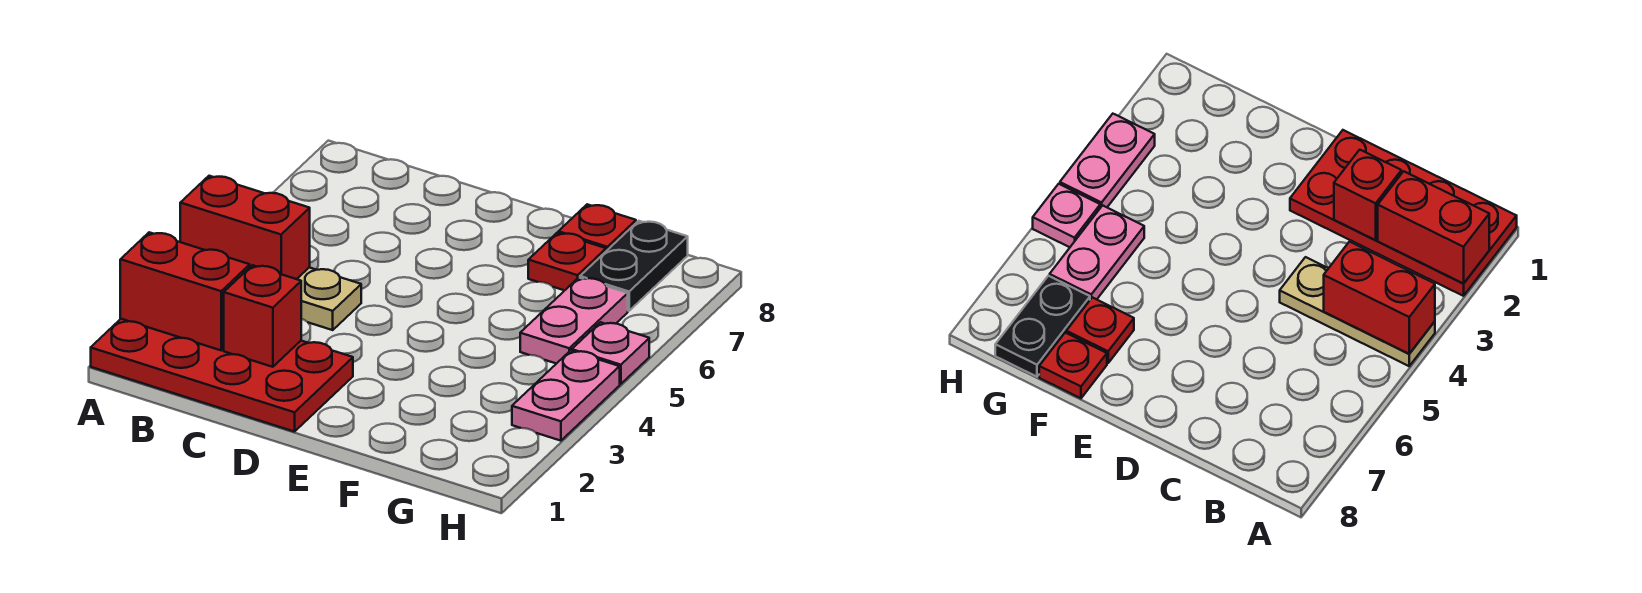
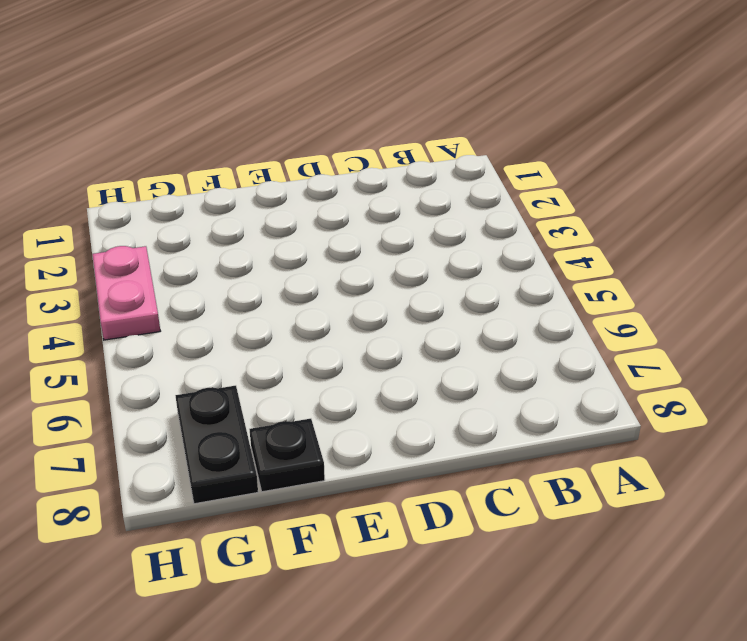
black 1x1 plate [250,419,325,492] -> red 1x1 plate [558,204,636,251]
none -> red 2x4 plate [91,319,353,432]
none -> tan 1x3 plate [297,267,361,330]

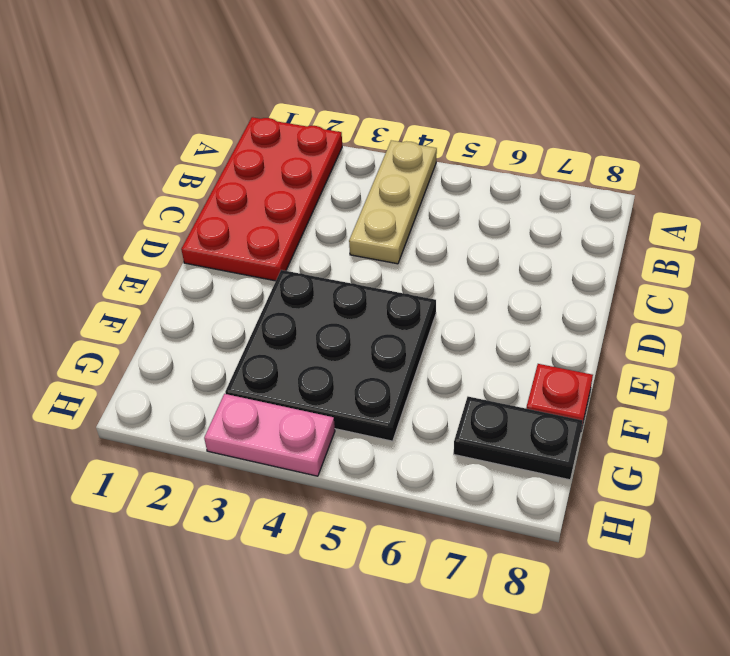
black 3x3 plate [225,270,436,441] -> pink 1x2 plate [520,278,628,364]
none -> red 1x1 plate [528,233,606,290]
none -> pink 1x1 plate [572,322,649,384]

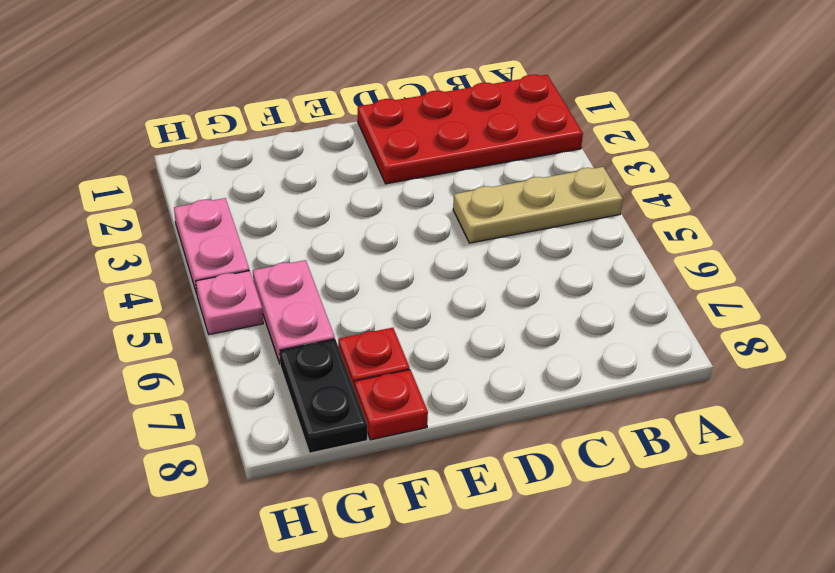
none -> red 1x2 brick [120,232,250,350]
none -> red 1x2 brick [180,176,310,279]

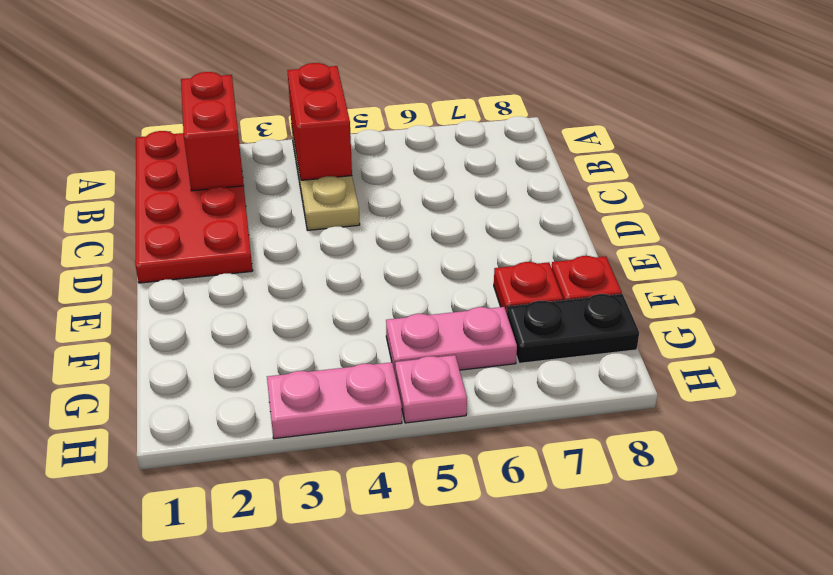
none -> red 1x1 brick [224,265,301,367]

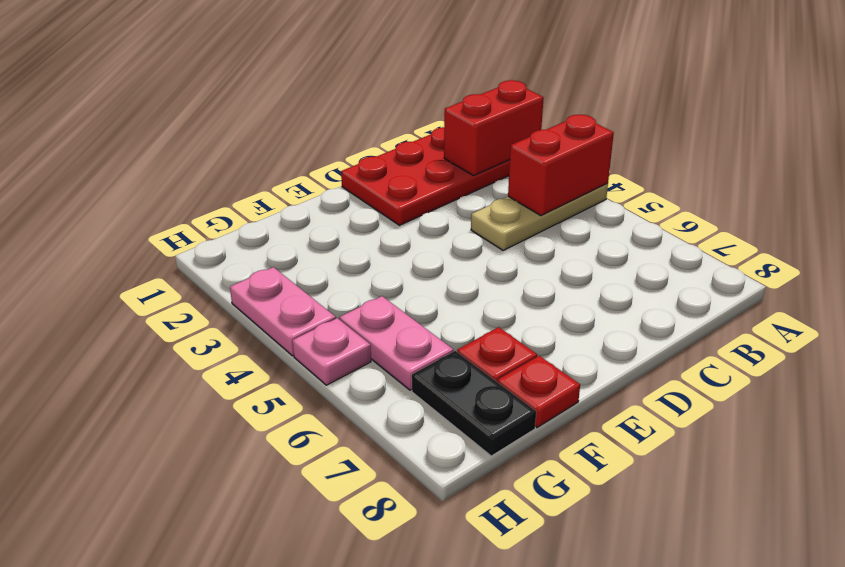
none -> red 1x1 brick [224,265,301,367]

